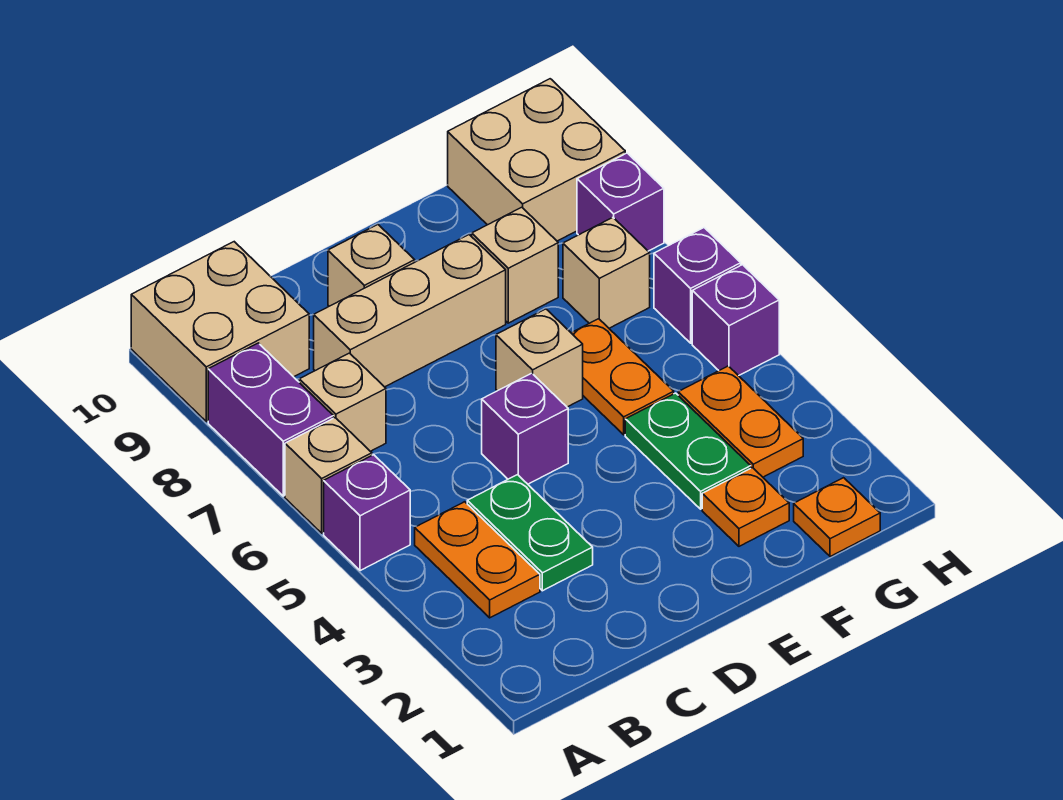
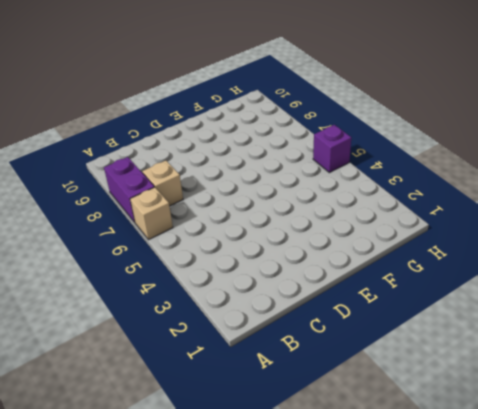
none -> purple 1x1 brick [324,455,410,571]
none -> tan 2x2 brick [131,242,309,422]
none -> orange 1x2 plate [415,502,540,618]

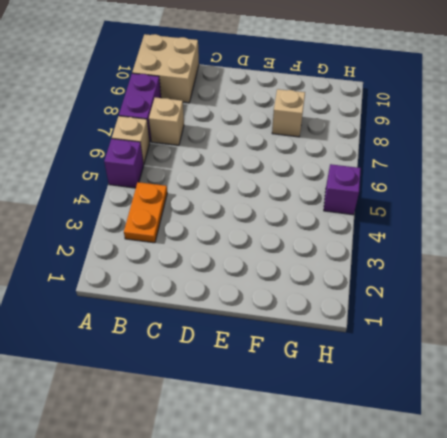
none -> green 1x2 plate [467,475,593,591]
none -> tan 1x3 brick [314,235,506,387]
none -> purple 1x1 brick [482,373,568,484]

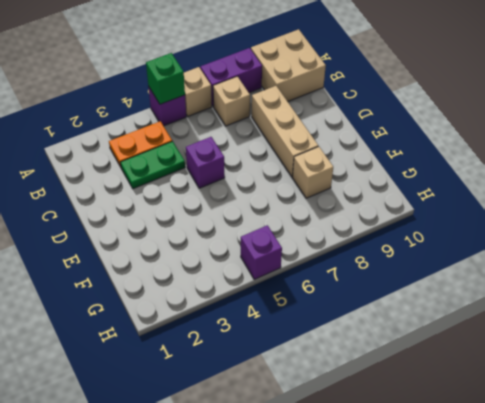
green 1x1 brick [146,53,185,104] -> none
none -> tan 1x1 brick [328,225,415,306]
none -> tan 1x1 brick [496,309,583,407]
none -> orange 1x1 plate [702,468,789,546]

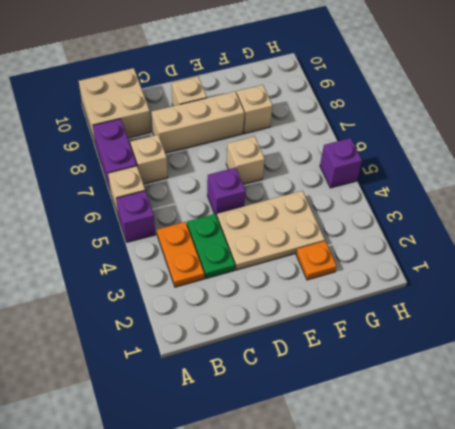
tan 2x3 plate [217,191,325,270] -> green 1x2 plate [625,393,751,509]
none -> orange 1x2 plate [572,319,674,435]
none -> orange 1x1 plate [794,478,880,557]
none -> orange 1x2 plate [678,366,803,477]

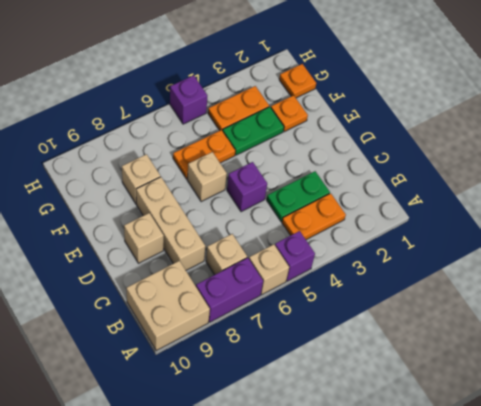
none -> tan 1x1 brick [563,218,650,328]
none -> tan 2x2 brick [448,79,625,241]
none -> purple 1x1 brick [654,228,741,343]

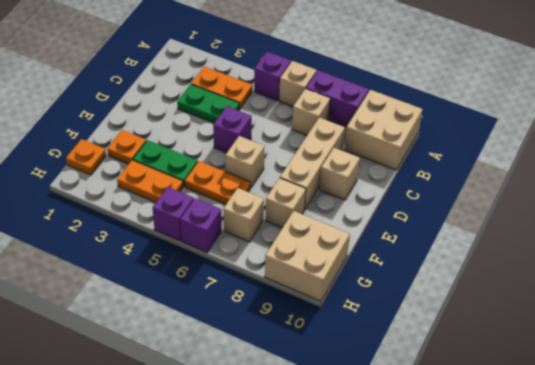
none -> purple 1x1 brick [577,153,664,251]

